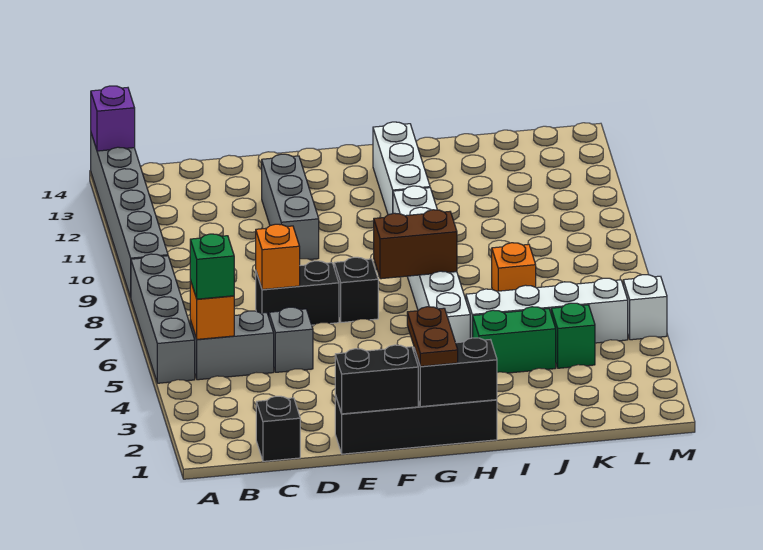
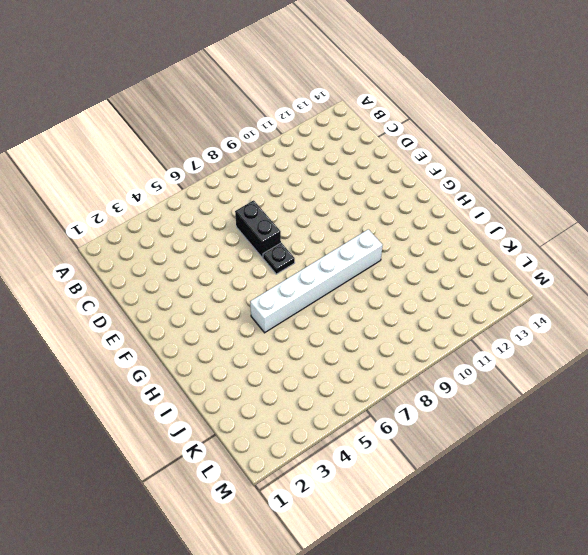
black 1x1 plate [263,243,295,274] -> black 1x1 brick [334,257,378,322]
none -> grey 1x4 brick [131,254,195,383]
none -> grey 1x6 brick [91,134,168,297]
none -> grey 1x2 brick [190,311,274,380]

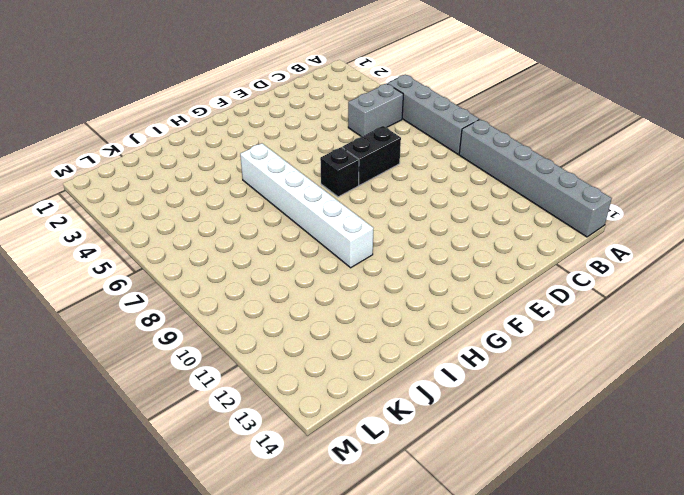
none -> black 1x1 brick [256,396,300,461]
none -> grey 1x1 brick [269,307,313,372]
none -> black 1x4 brick [335,395,497,454]

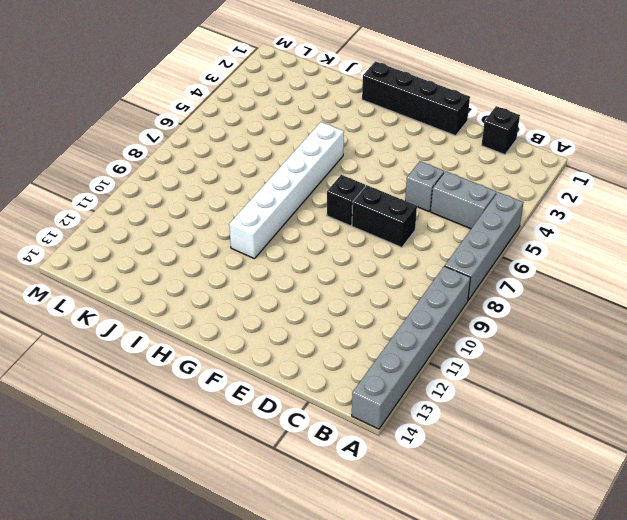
none -> grey 1x3 brick [262,154,319,260]
none -> white 1x3 brick [373,122,430,215]
none -> green 1x2 brick [473,307,556,373]

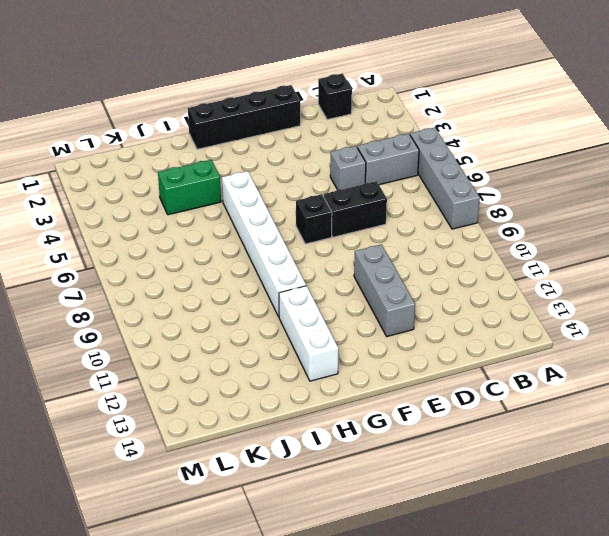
none -> grey 1x6 brick [91,134,168,297]
none -> white 1x4 brick [466,278,628,343]
none -> orange 1x1 brick [492,243,536,291]

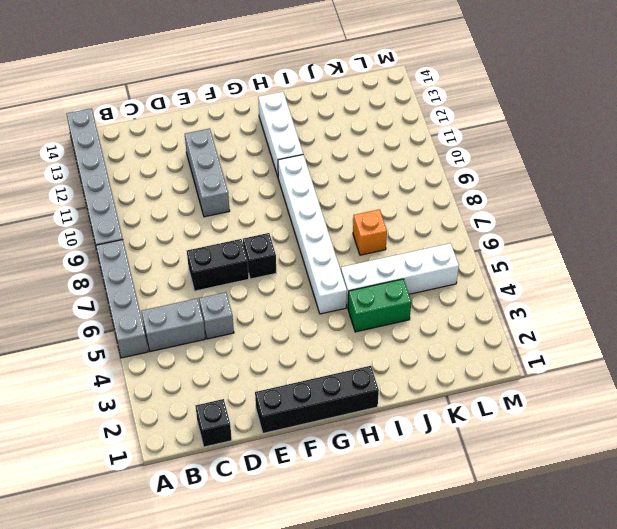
none -> green 1x1 brick [551,303,595,368]
none -> white 1x1 brick [623,275,667,340]
none -> purple 1x1 brick [91,86,135,151]

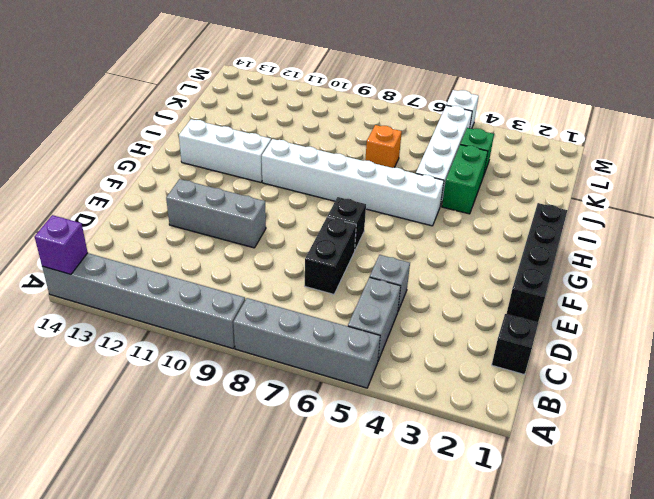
none -> orange 1x1 brick [190,280,234,339]
none -> orange 1x1 brick [256,224,300,290]
none -> black 1x2 brick [335,345,418,414]

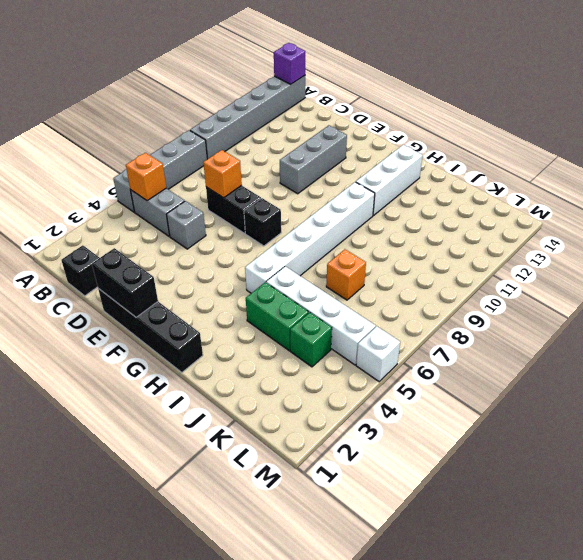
none -> black 1x2 brick [414,338,497,407]
none -> brown 1x2 brick [374,210,457,279]
none -> green 1x1 brick [190,234,234,299]

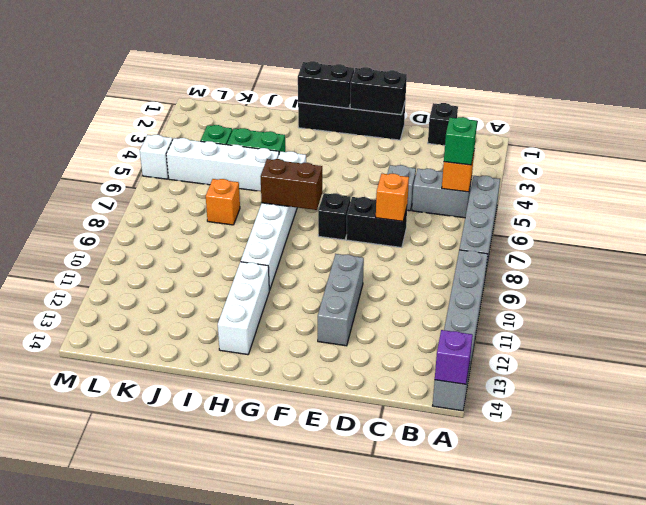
none -> brown 1x2 plate [407,307,458,366]

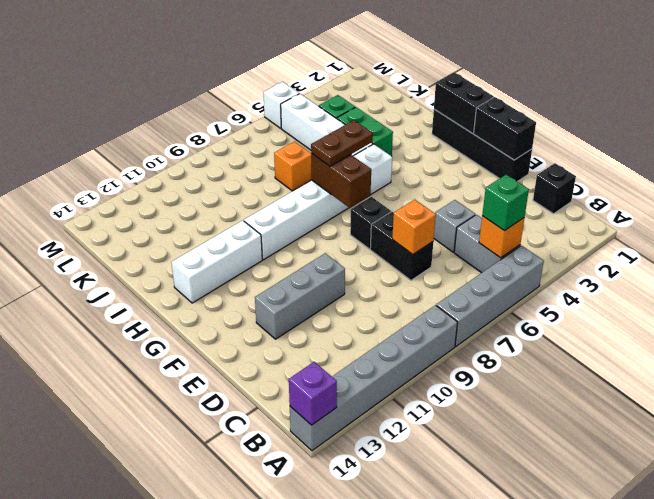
brown 1x2 plate [311,120,373,166] -> brown 1x2 plate moved to [407,307,458,366]

